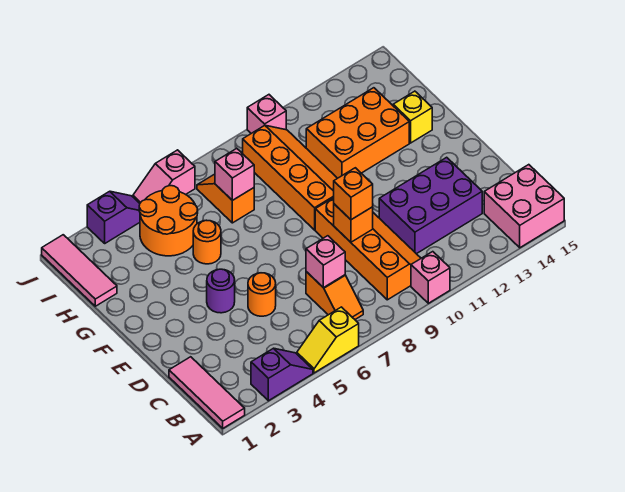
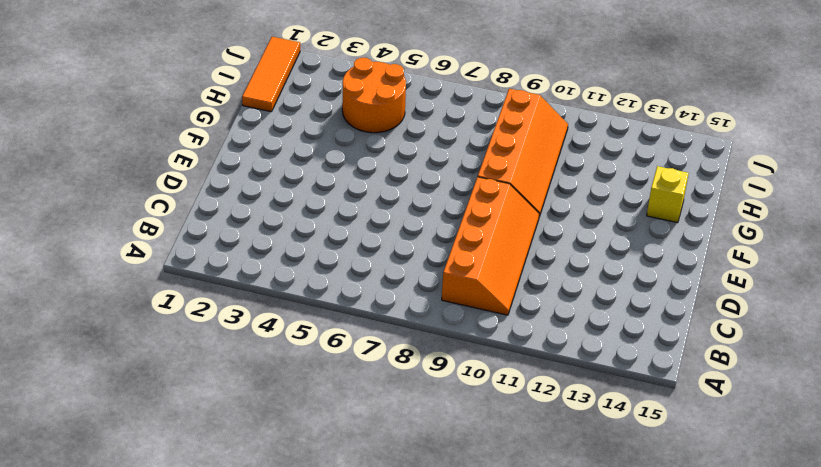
orange 1x3 tile [242,37,300,112] -> pink 1x3 tile [42,235,117,306]
none -> pink 1x3 tile [169,357,245,428]
none -> purple 1x2 slope [251,348,313,401]
none -> yellow 1x2 slope [297,307,359,373]

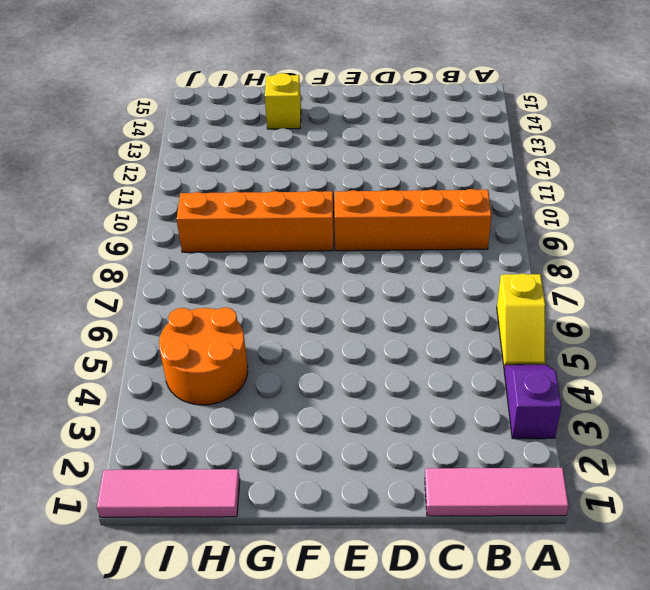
none -> pink 1x1 brick [411,252,450,303]
none -> pink 2x2 brick [484,165,564,248]
none -> orange 1x2 slope [306,272,363,319]

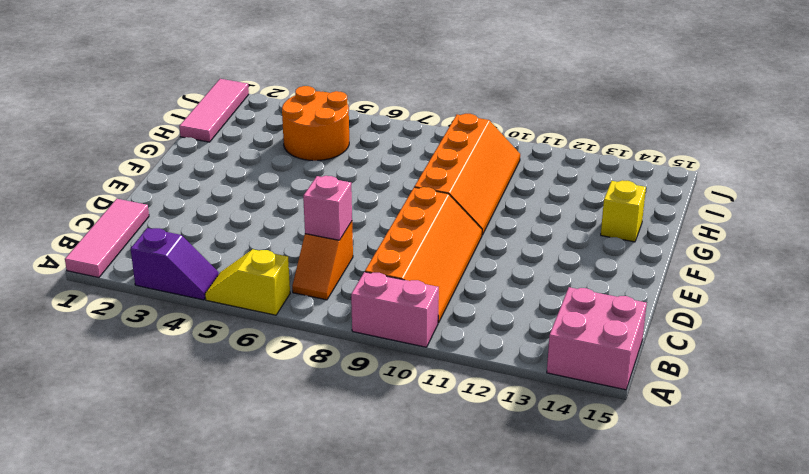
pink 1x2 brick [351,272,439,347] -> pink 1x1 brick [411,252,450,303]
none -> purple 2x3 brick [379,157,482,254]
none -> orange 1x1 round brick [248,273,276,316]
none -> purple 1x1 round brick [207,269,235,313]

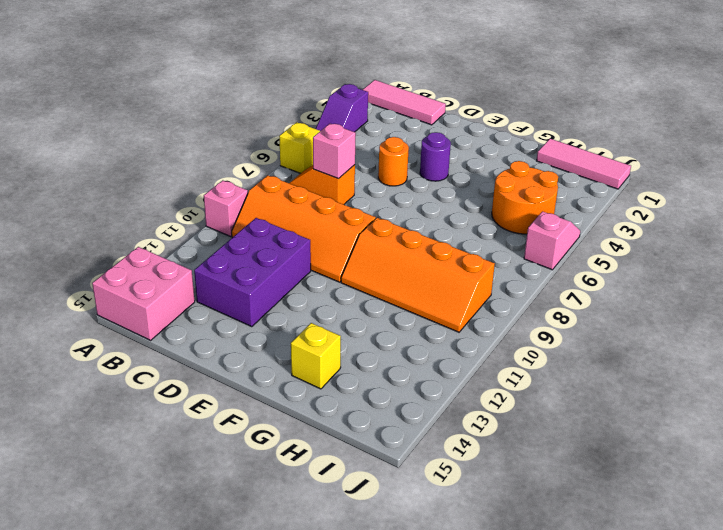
none -> orange 1x1 round brick [193,220,221,264]
none -> orange 2x3 brick [306,88,409,178]
none -> orange 1x2 slope [197,174,254,223]

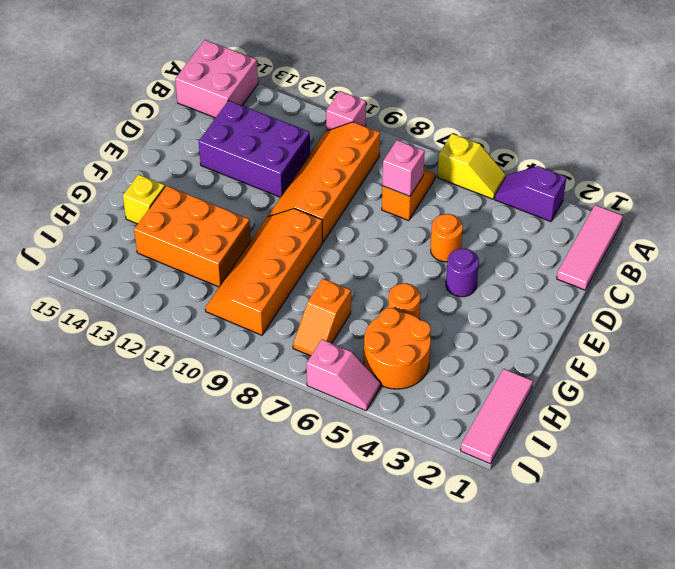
none -> purple 1x2 slope [87,191,140,243]
none -> pink 1x1 brick [247,95,286,133]
none -> orange 1x1 brick [334,204,373,242]

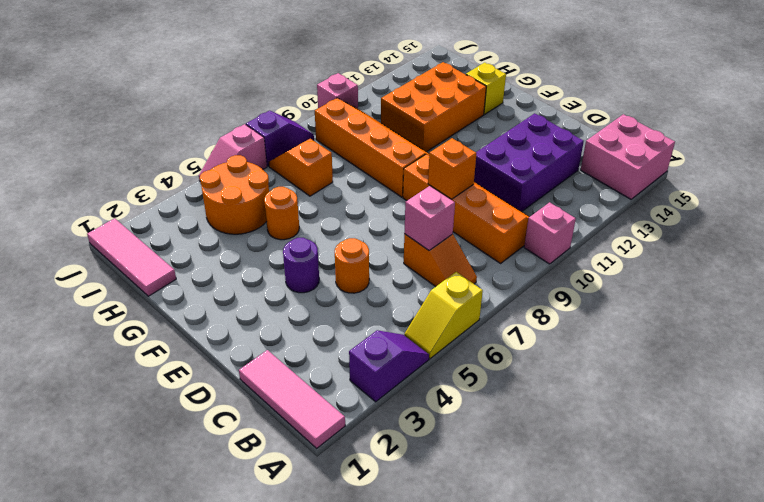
purple 1x2 slope [246,111,314,166] -> purple 1x2 slope moved to [87,191,140,243]
none -> pink 1x1 brick [215,148,254,200]
none -> orange 1x1 brick [334,168,373,220]

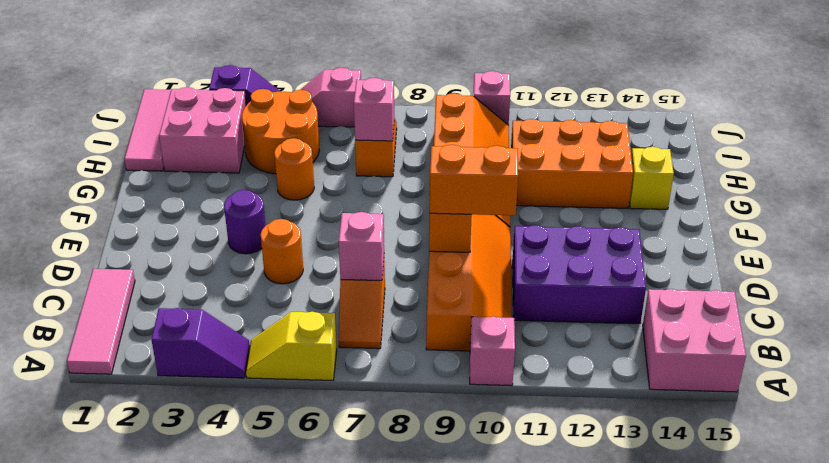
orange 1x2 brick [430,145,518,215] -> orange 1x1 brick [334,168,373,220]
pink 2x2 brick [159,87,246,173] -> none

